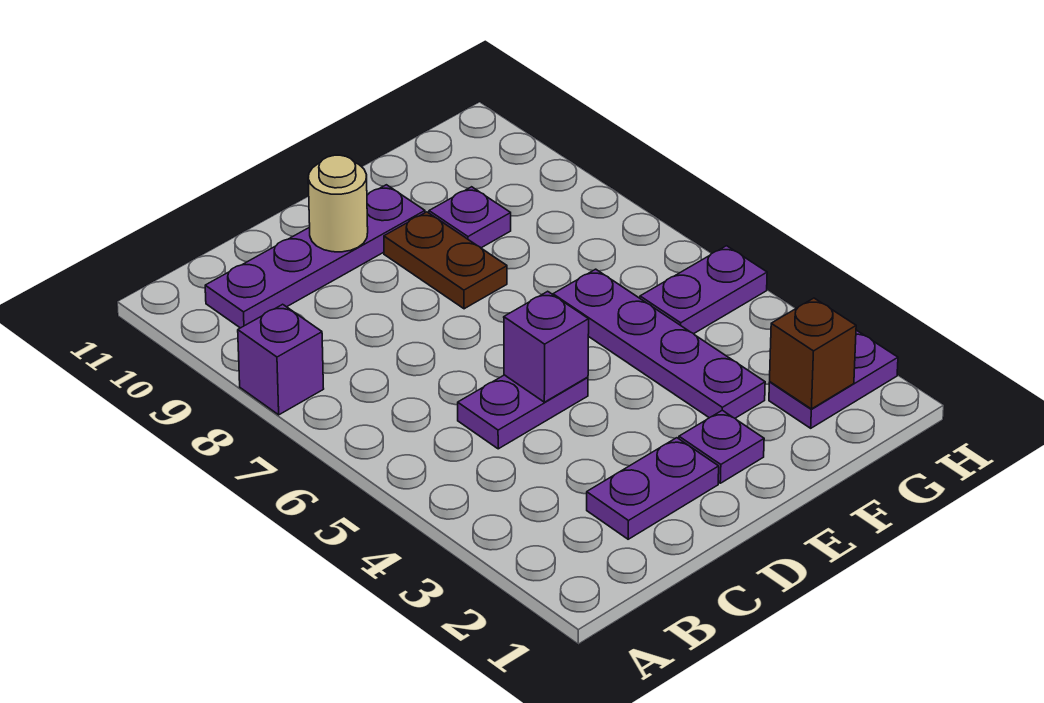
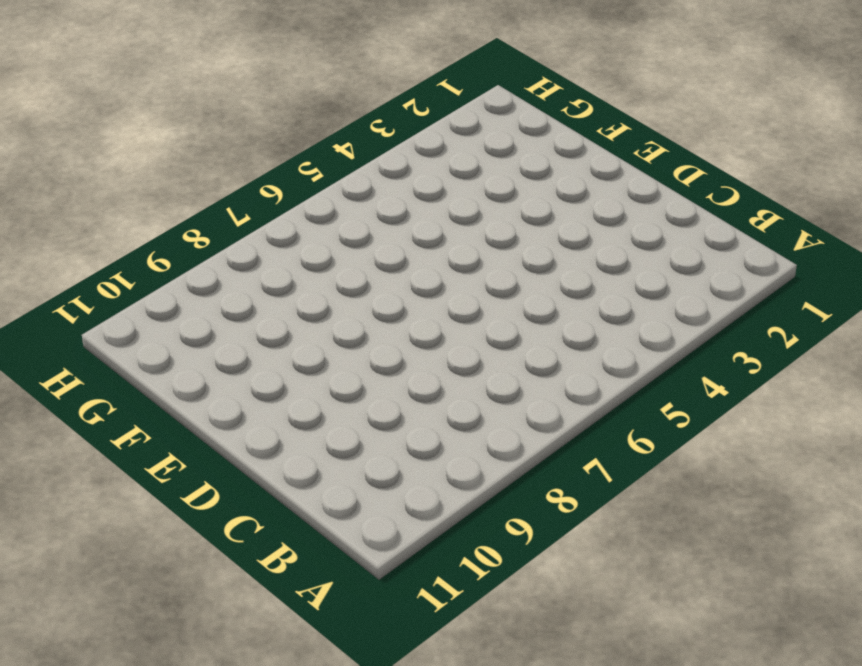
none -> purple 1x1 brick [238,304,324,415]
none -> purple 1x4 plate [205,185,425,328]
none -> purple 1x2 plate [587,438,719,539]

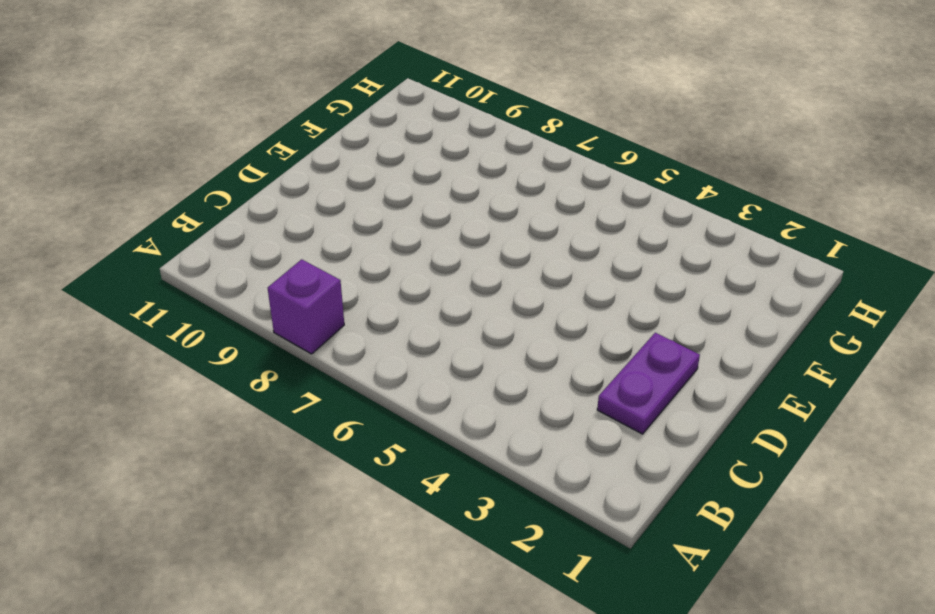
none -> purple 1x4 plate [205,185,425,328]
none -> purple 1x2 plate [458,375,588,449]
none -> purple 1x1 plate [679,410,764,483]

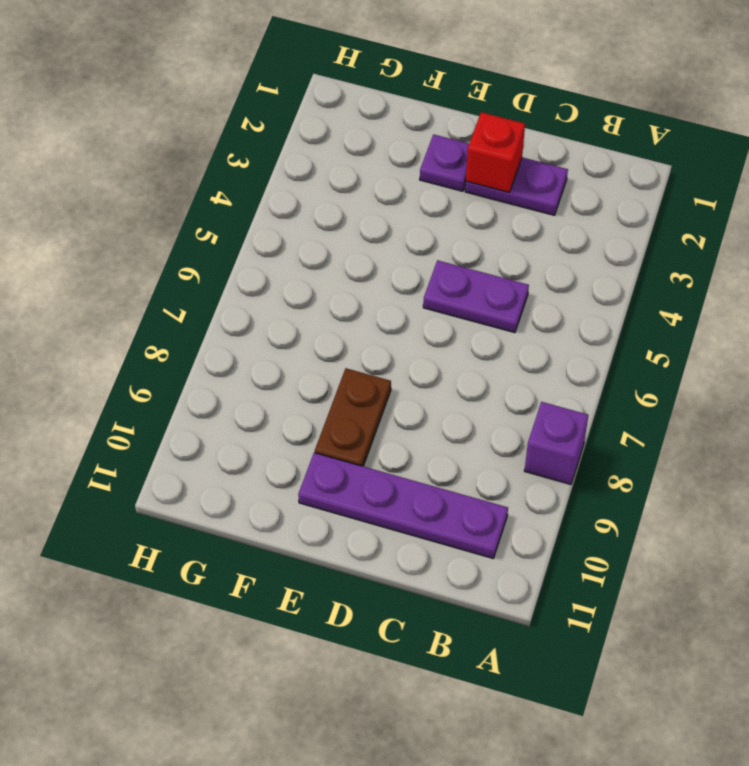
red 1x1 brick [466,112,525,192] -> none
none -> purple 1x4 plate [553,269,765,418]
none -> purple 1x1 plate [429,187,511,248]
none -> purple 1x2 plate [769,330,898,428]

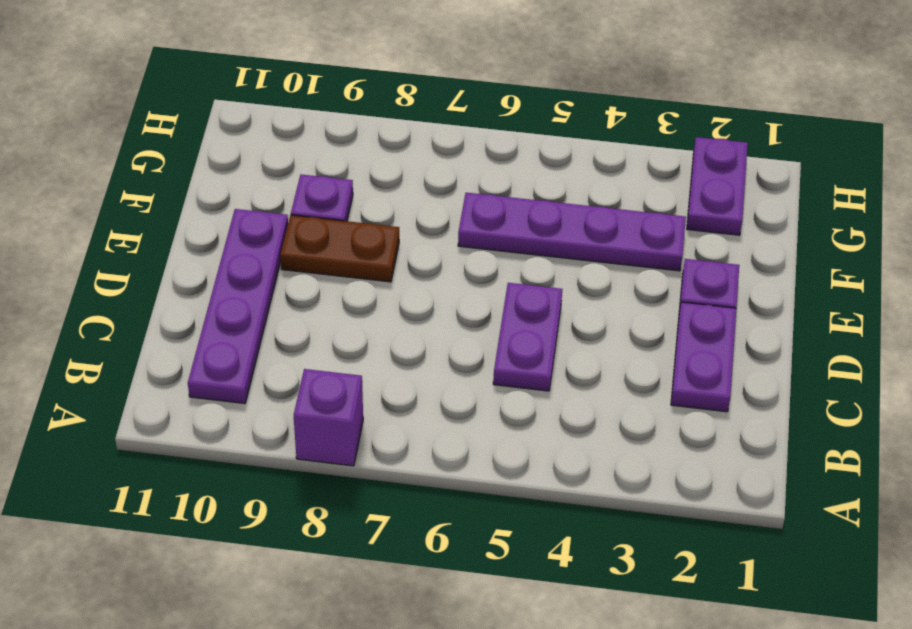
none -> purple 1x2 plate [640,246,767,334]
none -> purple 1x1 brick [504,291,589,402]
none -> tan 1x1 round brick [308,155,368,252]

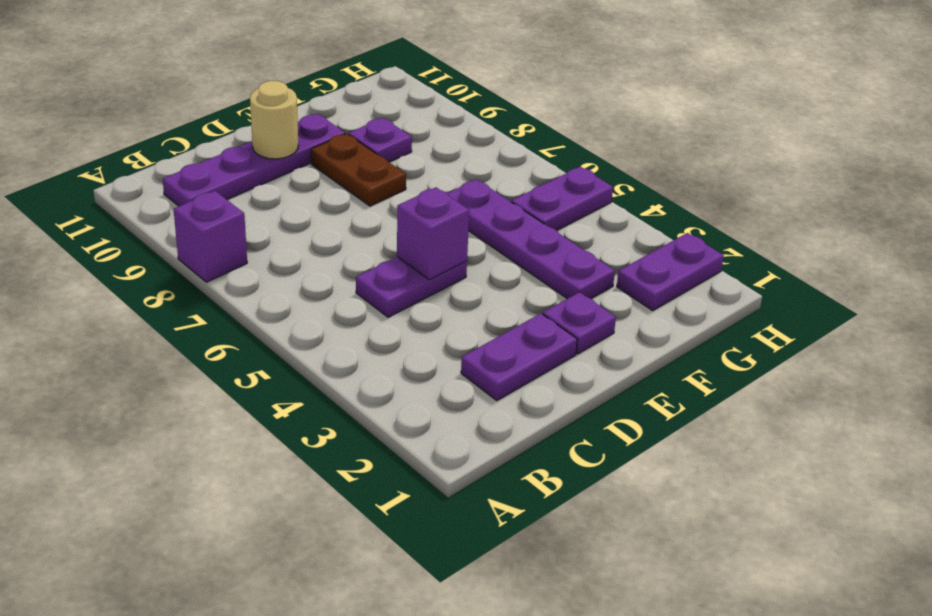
none -> brown 1x1 brick [770,298,856,409]

